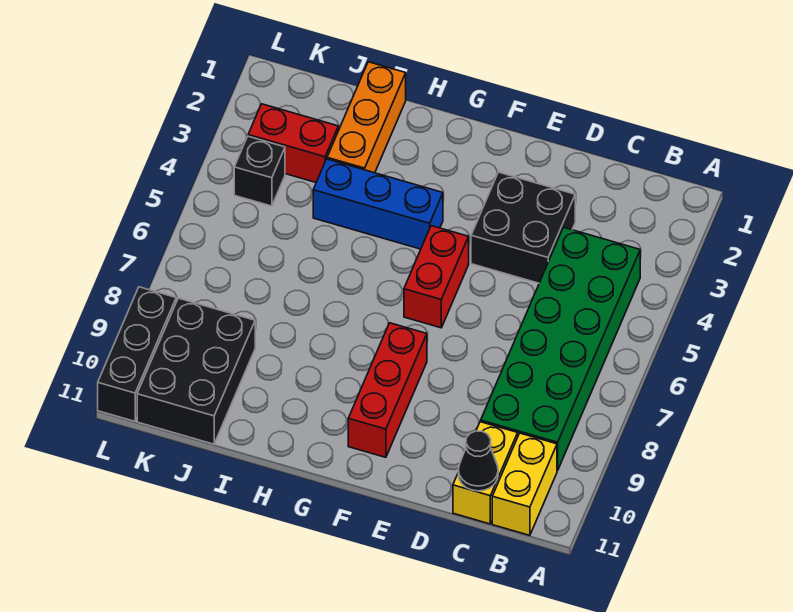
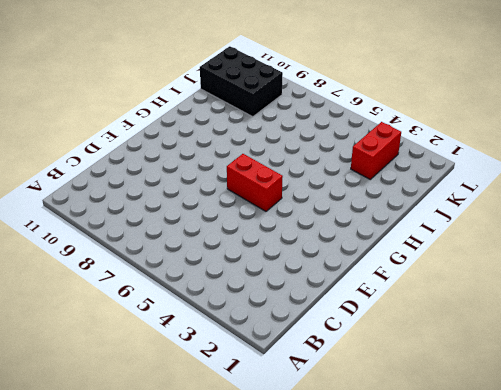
none -> green 2x6 brick [481,227,640,471]
none -> yellow 1x2 brick [492,433,557,535]
none -> yellow 1x2 brick [453,422,518,524]

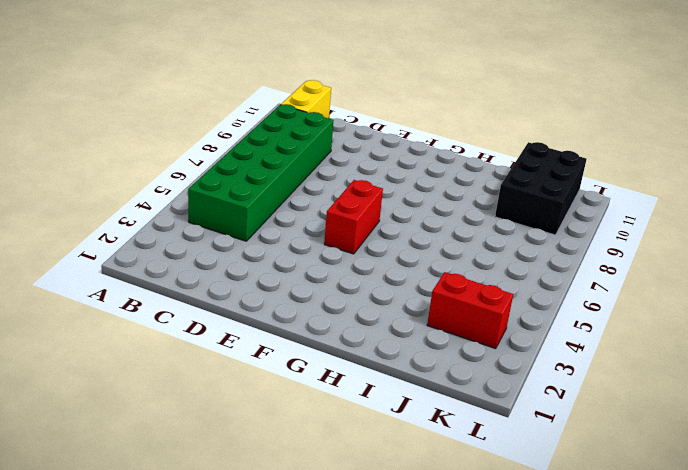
none -> yellow 1x2 brick [453,422,518,524]
none -> black 2x2 brick [471,172,575,283]
none -> red 1x3 brick [348,323,427,457]

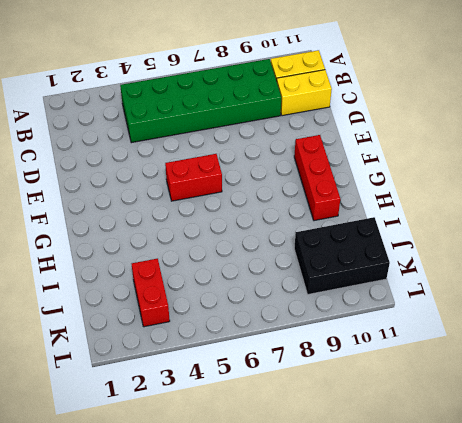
red 1x3 brick [294,135,340,221] -> red 1x3 brick turned to [348,323,427,457]
none -> black 2x2 brick [471,172,575,283]
none -> blue 1x3 brick [313,159,443,249]
none -> orange 1x3 brick [327,62,406,173]

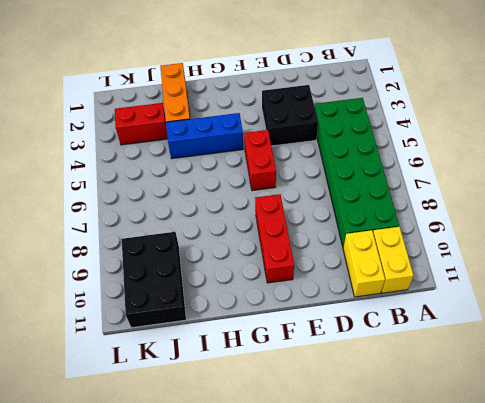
none -> black 1x1 brick [234,136,285,206]
none -> black 1x3 brick [98,287,176,421]
none -> black 1x1 cone [458,431,498,491]

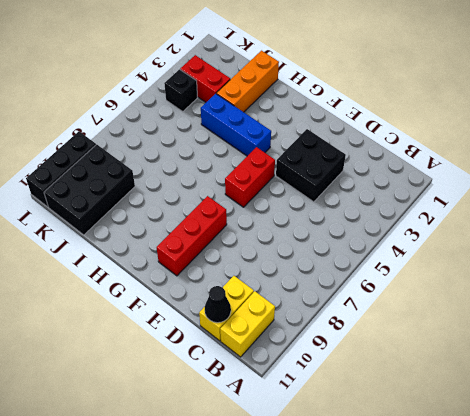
none -> green 2x6 brick [481,227,640,471]

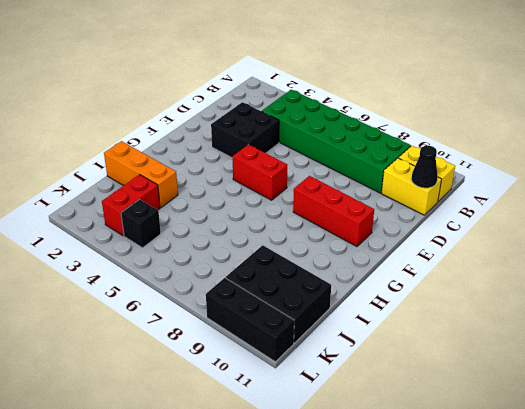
none -> blue 1x3 brick [313,159,443,249]

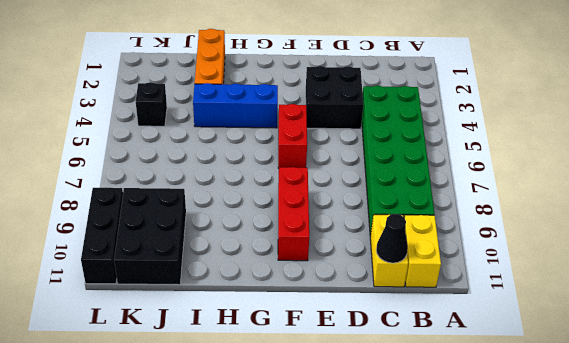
none -> red 1x2 brick [248,104,338,182]

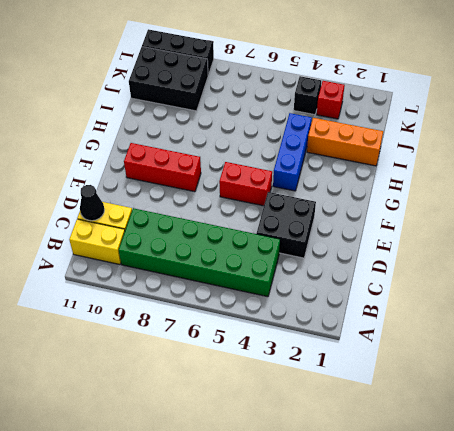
red 1x1 brick [317,81,345,119] -> red 1x2 brick [248,104,338,182]

